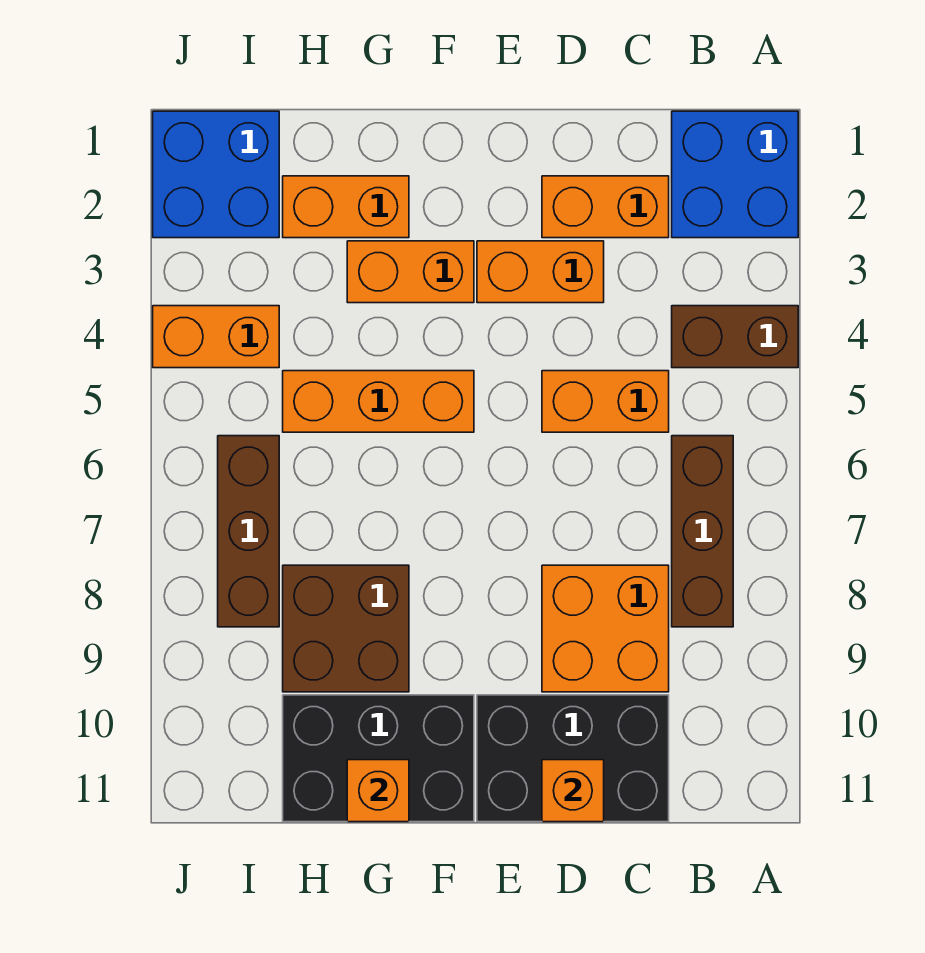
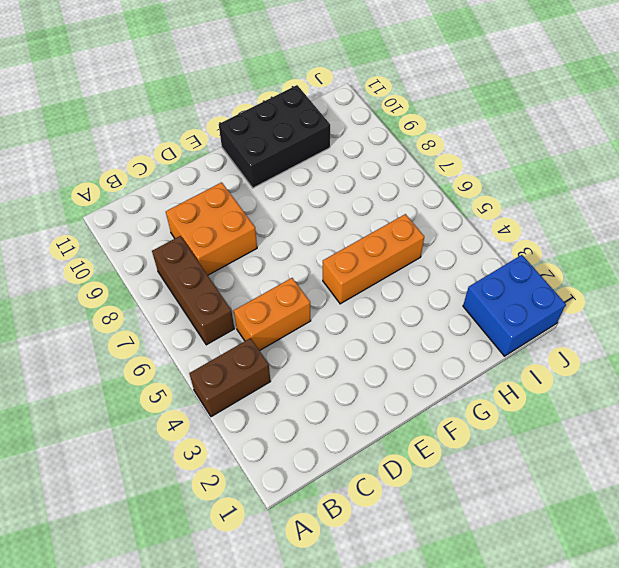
none -> blue 2x2 brick [672,111,798,238]
none -> orange 1x2 brick [542,176,669,238]
none -> black 2x3 brick [477,695,669,822]

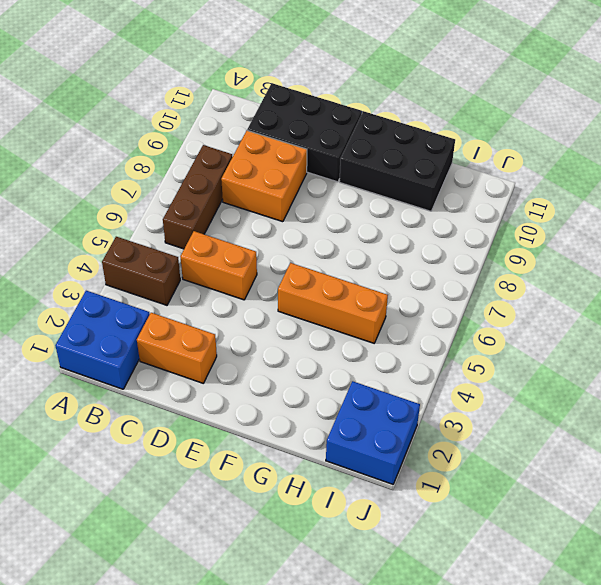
none -> orange 1x2 brick [477,241,604,303]
none -> orange 1x2 brick [347,241,474,303]
none -> orange 1x2 brick [283,176,409,238]

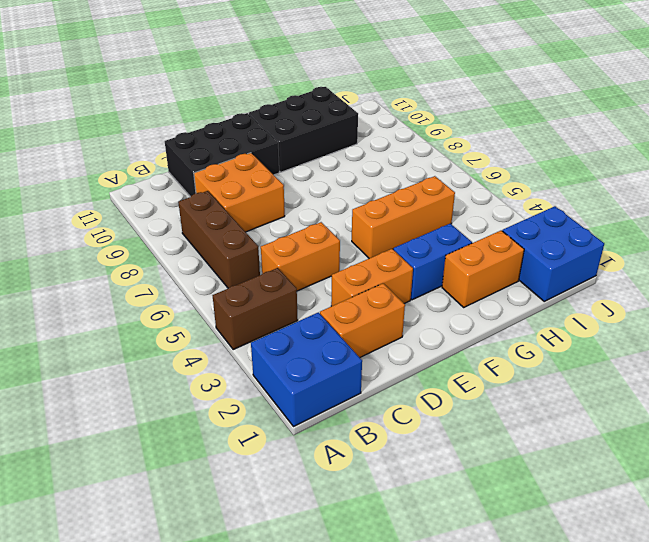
blue 1x2 brick [393,224,472,300] -> orange 1x2 brick [347,241,474,303]
none -> brown 2x2 brick [283,565,409,692]
none -> orange 1x2 brick [153,306,279,368]
none -> brown 1x3 brick [218,436,279,627]

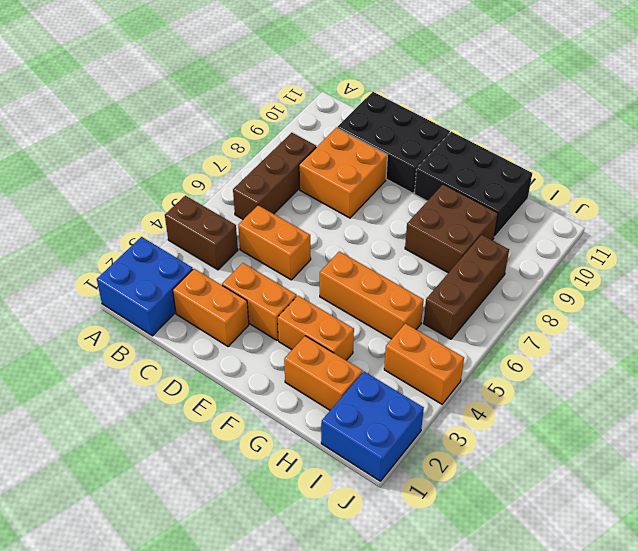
none -> orange 1x1 brick [542,760,604,822]
none -> orange 1x1 brick [347,760,409,822]

